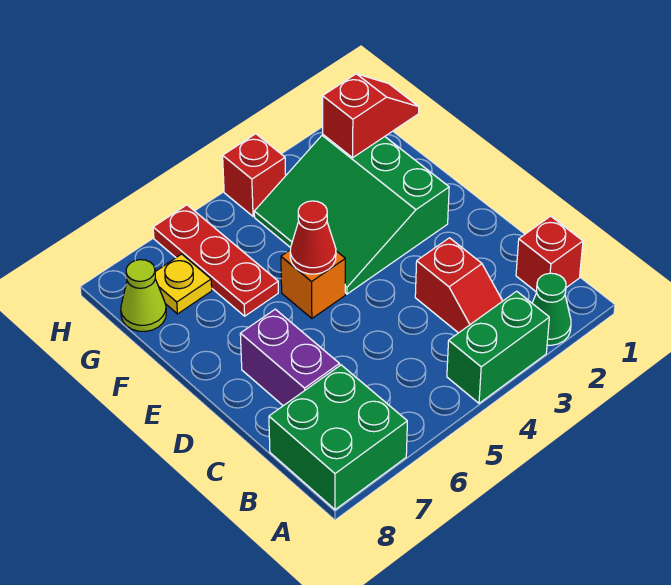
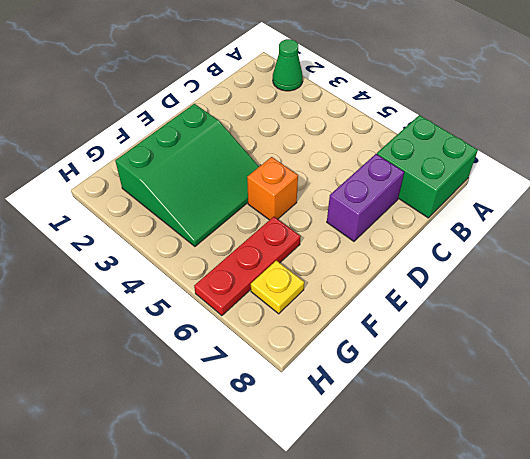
none -> green 1x2 brick [447,291,549,403]
none -> red 1x1 brick [516,216,583,292]
none -> red 1x2 slope [415,238,502,333]

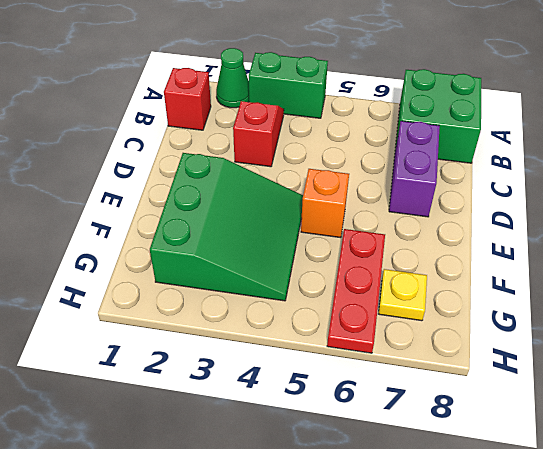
none -> lime 1x1 cone [121,260,166,332]
none -> red 1x1 brick [223,134,286,216]
none -> red 1x1 cone [290,201,336,274]

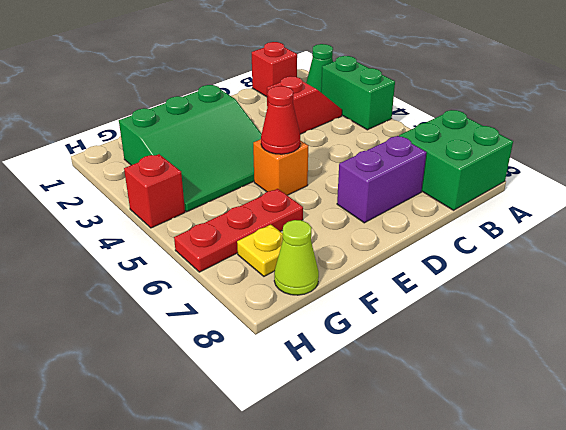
none -> red 1x2 slope [323,74,419,158]

